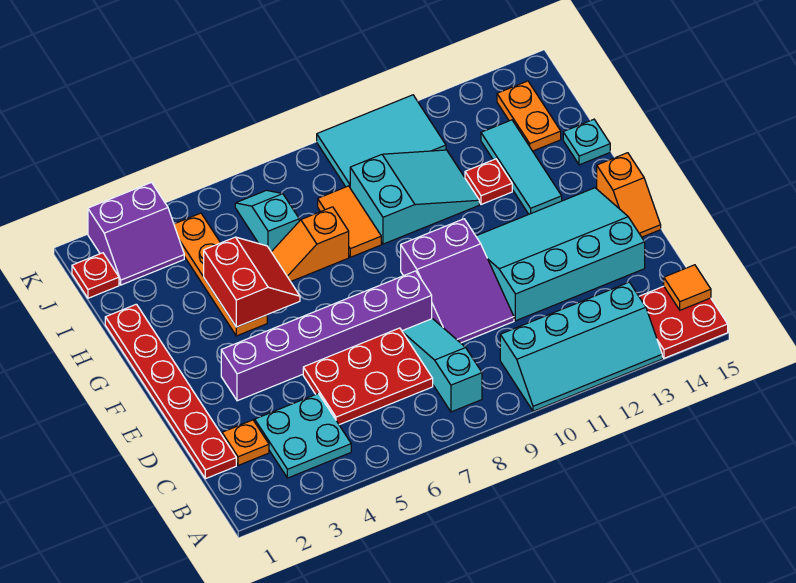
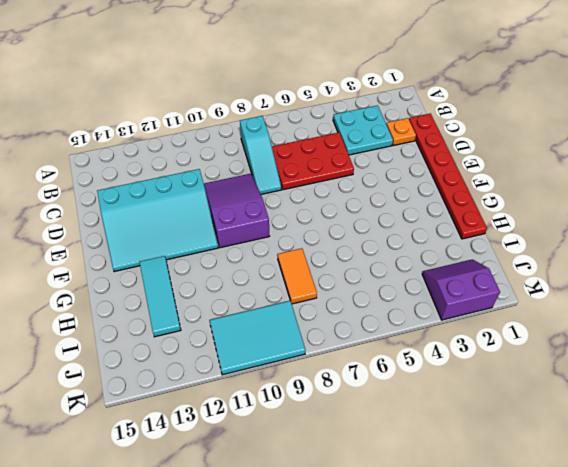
none -> cyan 2x4 slope [500,282,662,411]
none -> red 2x2 plate [639,286,728,358]
none -> purple 1x6 brick [221,271,432,401]

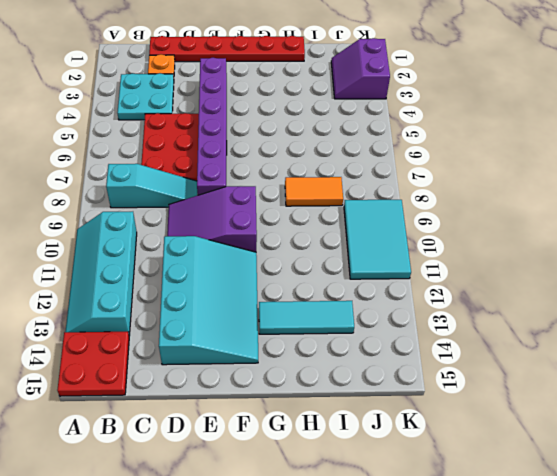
none -> orange 1x2 slope [597,153,661,237]
none -> orange 1x4 plate [174,213,267,336]
none -> orange 1x2 slope [272,207,349,282]

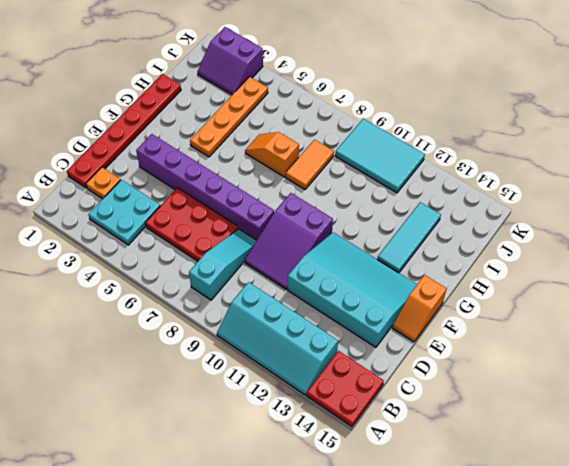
none -> cyan 2x3 slope [350,150,479,244]
none -> red 1x1 plate [465,159,512,204]
none -> cyan 1x1 plate [563,119,610,165]

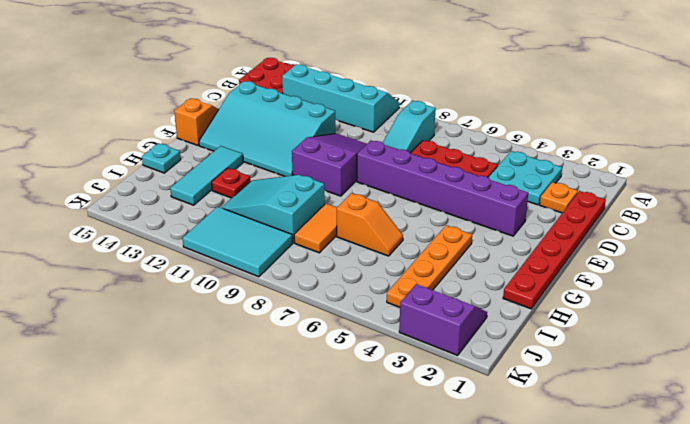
none -> cyan 1x2 slope [235,190,299,252]
none -> orange 1x2 plate [497,81,561,151]
none -> red 1x1 plate [72,253,119,298]

